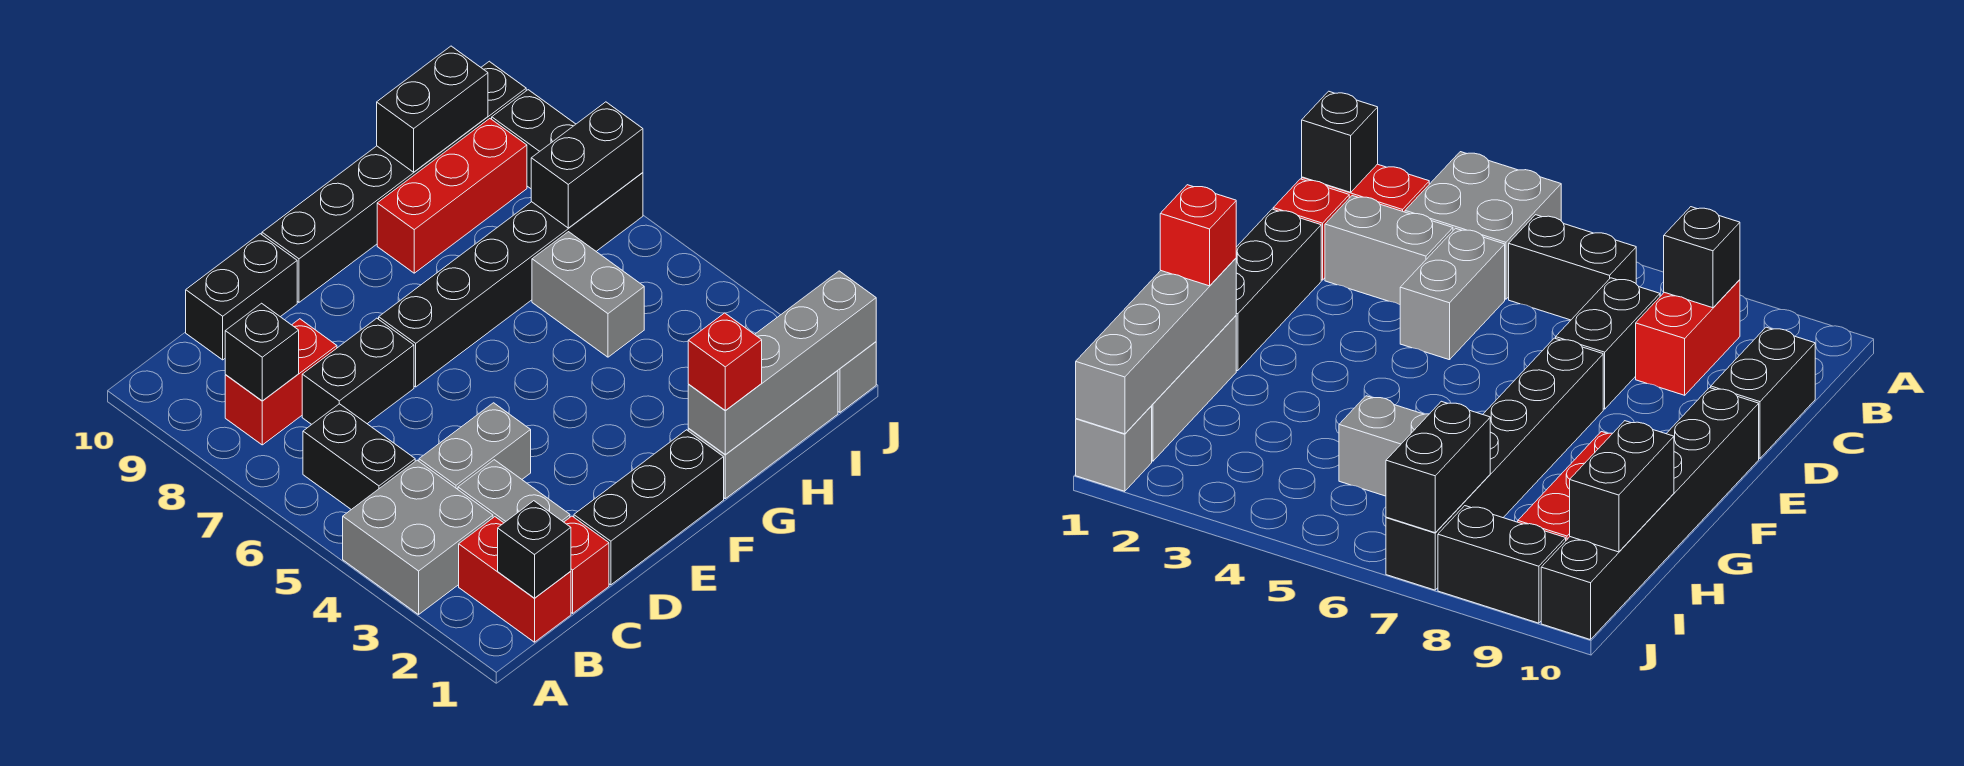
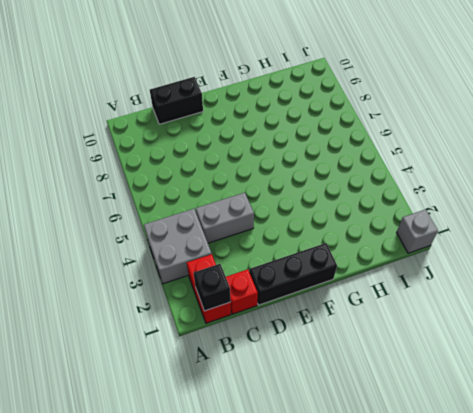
none -> black 1x2 brick [303,404,415,510]
none -> red 1x2 brick [225,319,337,445]
none -> grey 1x2 brick [458,460,570,523]

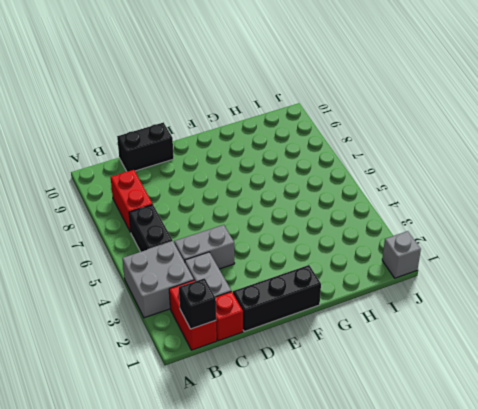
red 1x2 brick [111,170,153,232] -> red 1x2 brick turned to [225,319,337,445]
none -> black 1x2 brick [302,318,414,424]
none -> black 1x6 brick [379,173,643,387]
none -> black 1x6 brick [262,61,526,302]

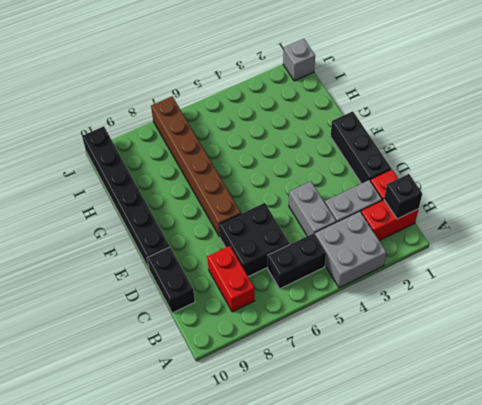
black 2x2 brick [219,203,290,277] -> black 1x2 brick [302,318,414,424]
brown 1x6 brick [151,97,241,237] -> black 1x6 brick [379,173,643,387]
none -> grey 1x3 brick [688,370,838,499]
none -> red 1x3 brick [377,119,527,273]
none -> grey 1x2 brick [532,232,644,357]

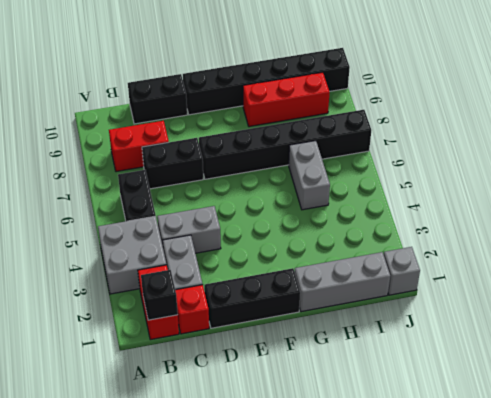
none -> black 1x2 brick [492,90,576,189]
none -> black 1x1 brick [225,303,299,401]
none -> grey 1x4 brick [688,271,876,454]

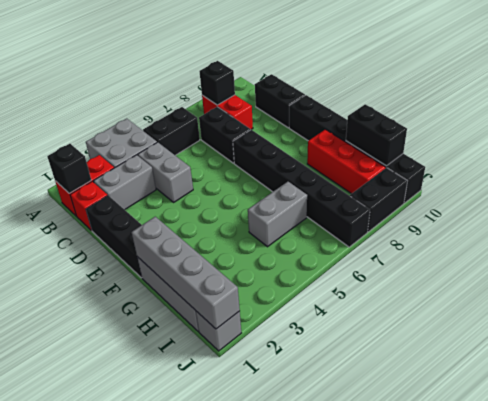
none -> black 1x2 brick [531,102,643,228]
none -> red 1x1 brick [688,313,762,411]

